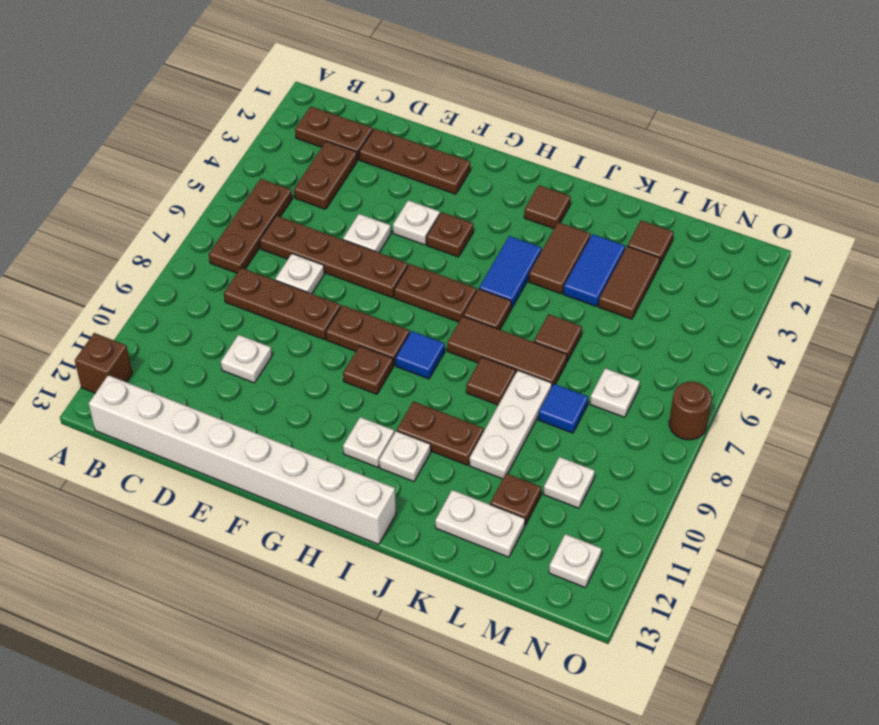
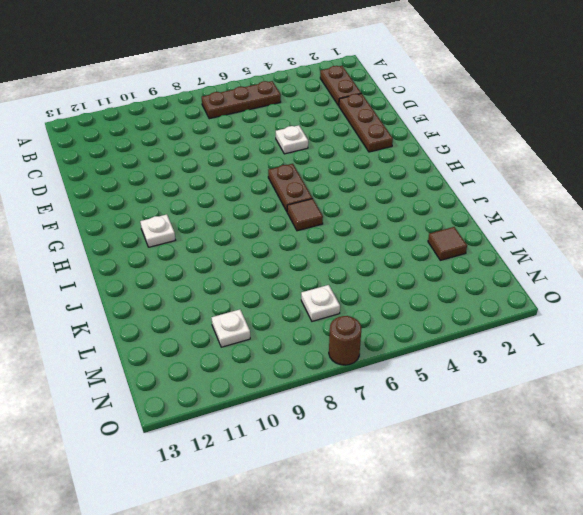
none -> brown 1x1 brick [75,333,132,393]
none -> white 1x8 brick [89,375,396,544]
none -> brown 1x2 plate [294,141,357,209]
none -> brown 1x4 plate [260,216,408,298]

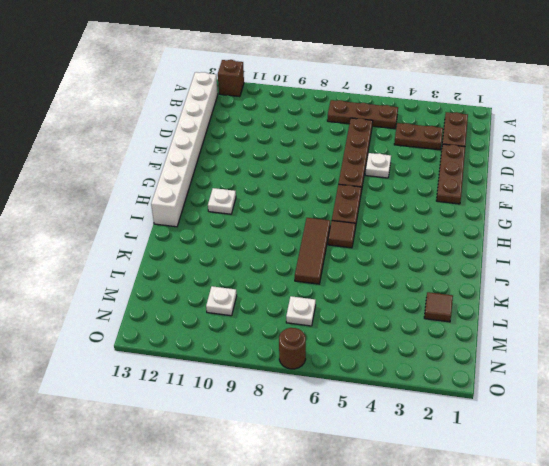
none -> brown 1x3 plate [224,268,341,340]
none -> white 1x1 plate [275,254,324,294]
none -> white 1x1 plate [221,335,272,383]
none -> white 1x1 plate [393,200,440,245]

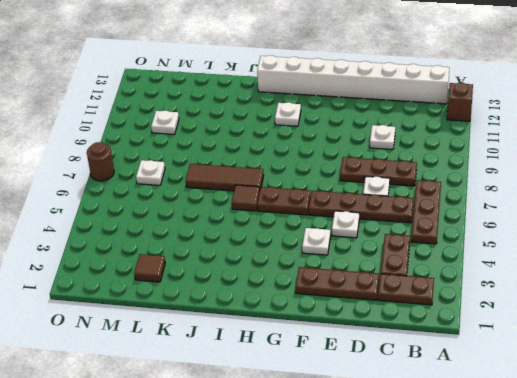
none -> brown 1x2 plate [326,305,410,366]
none -> brown 1x1 plate [426,212,473,257]
none -> brown 1x1 plate [343,346,393,394]
none -> blue 1x1 tile [395,331,445,379]

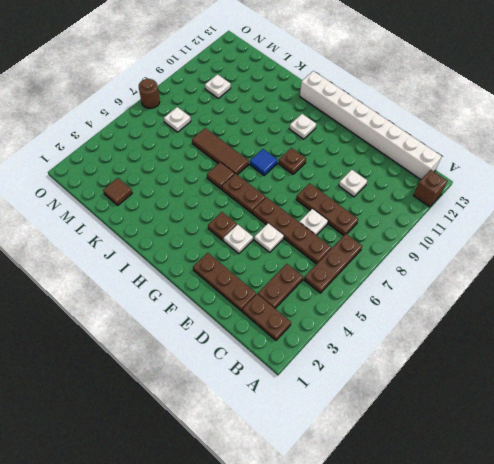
none -> brown 1x2 plate [326,305,410,366]
none -> brown 1x1 tile [524,185,571,229]
none -> blue 1x2 tile [479,236,542,308]
none -> brown 1x2 plate [397,401,484,465]

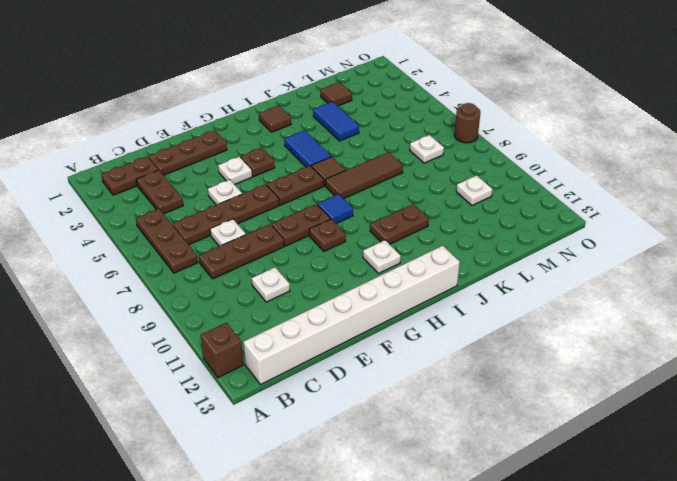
none -> white 1x1 plate [379,431,431,482]
none -> brown 1x2 tile [529,222,591,294]
none -> brown 1x1 tile [466,357,516,405]
none -> brown 1x1 tile [534,314,582,361]

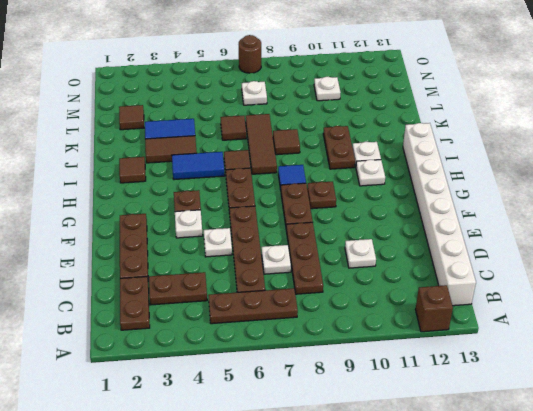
none -> white 1x3 plate [470,371,552,479]
none -> white 1x2 plate [435,490,525,557]
none -> brown 1x2 tile [598,246,660,319]
none -> blue 1x1 tile [538,384,588,433]

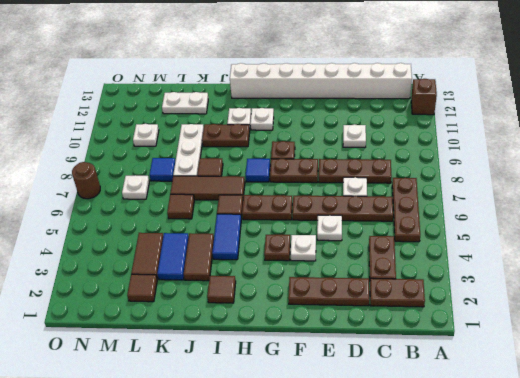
none -> brown 1x1 plate [490,473,541,525]
none -> white 1x1 plate [549,534,602,588]

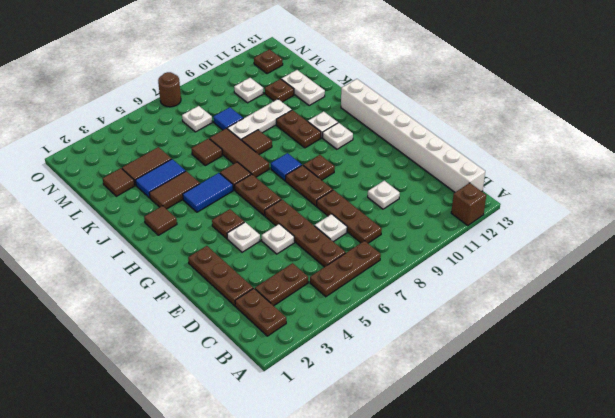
brown 1x1 plate [254,49,283,74] -> white 1x1 plate [549,534,602,588]

